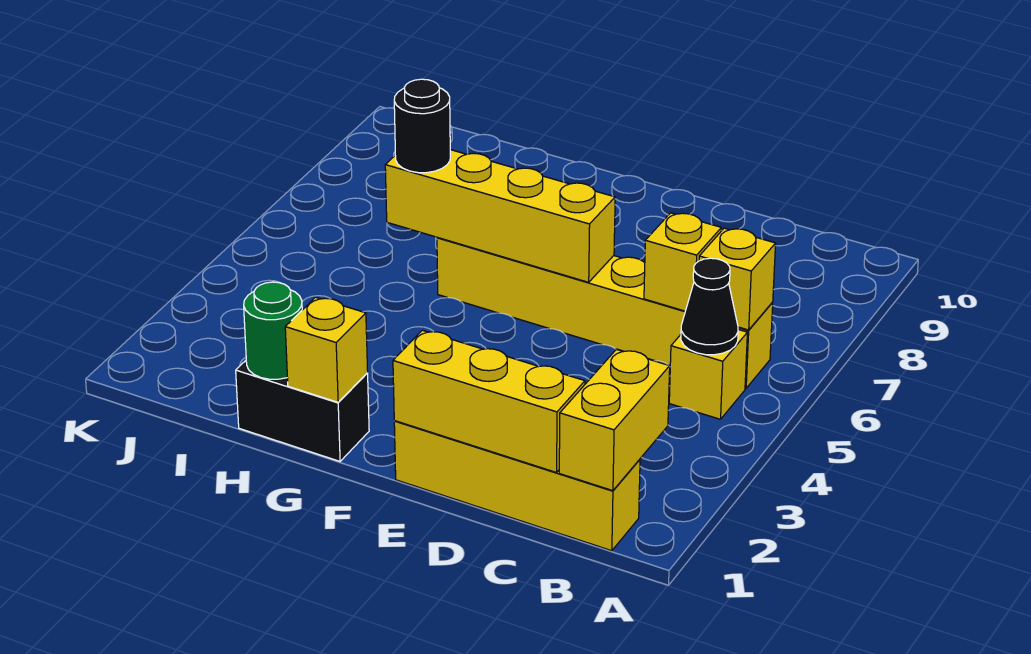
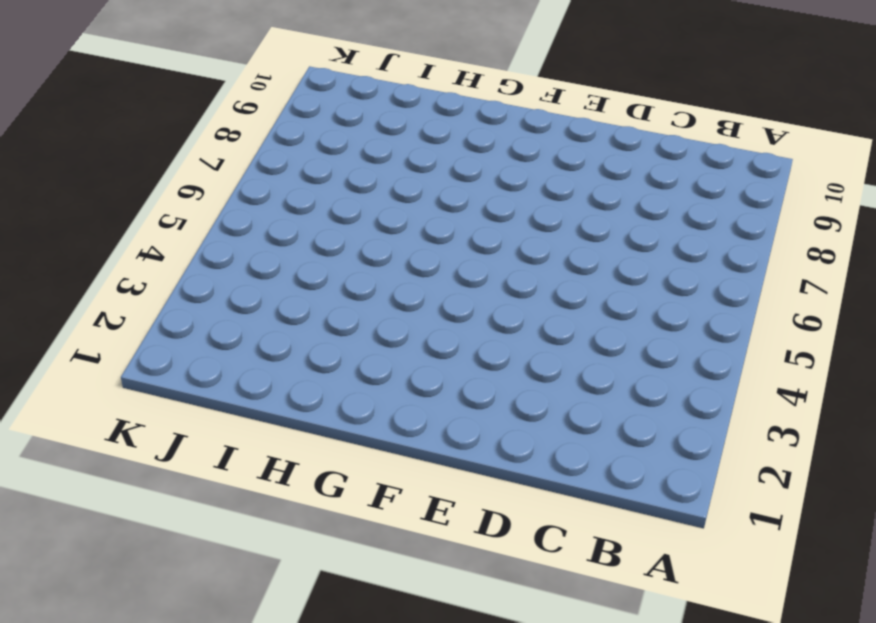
none -> yellow 1x4 brick [394,421,640,551]
none -> yellow 1x1 brick [669,330,747,419]
none -> yellow 1x6 brick [437,237,773,388]

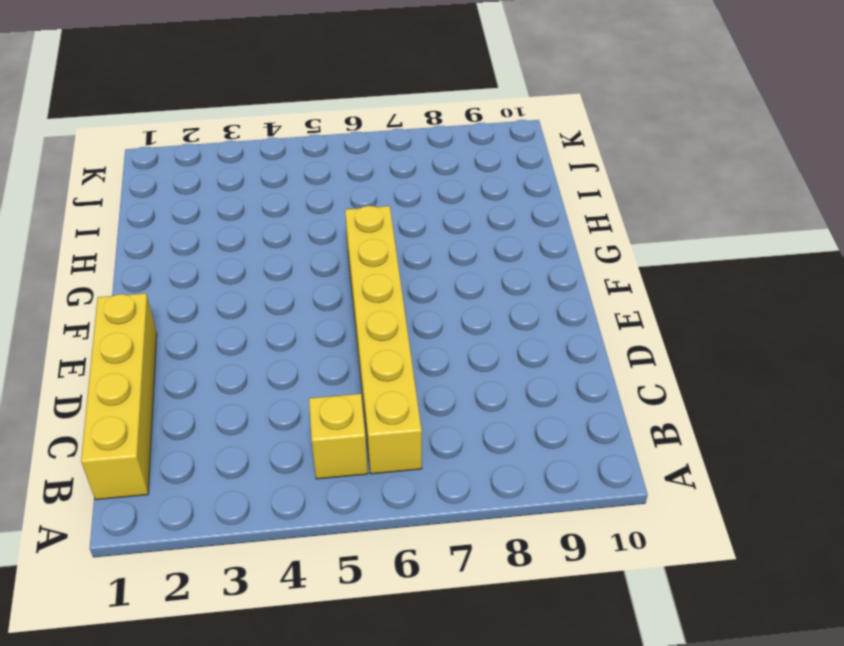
none -> black 1x2 brick [236,361,369,461]
none -> yellow 1x2 brick [559,349,670,491]
none -> black 1x1 cone [681,258,738,355]

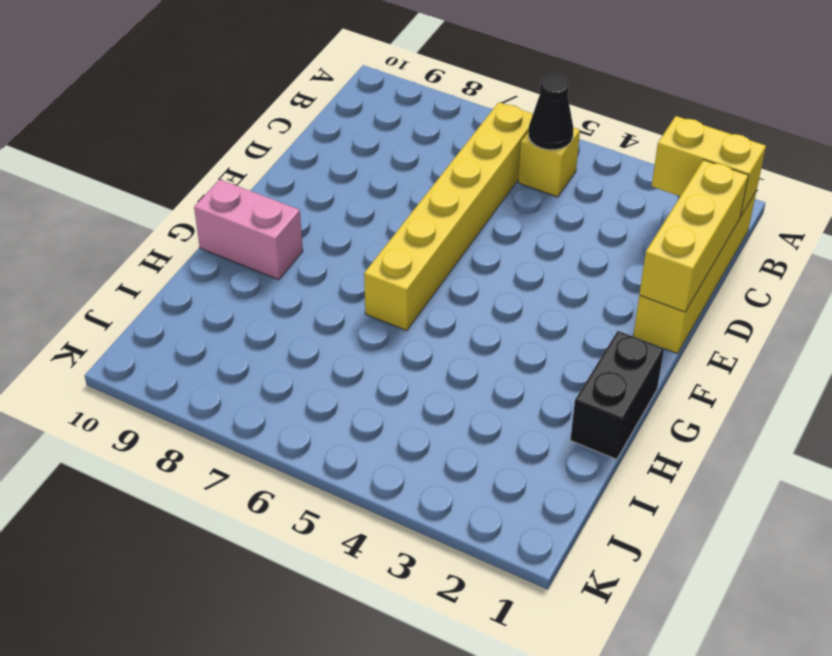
pink 1x2 brick [194,179,303,280] -> none
none -> yellow 1x1 brick [699,228,776,330]
none -> yellow 1x1 brick [644,213,721,311]
none -> yellow 1x4 brick [385,150,615,282]

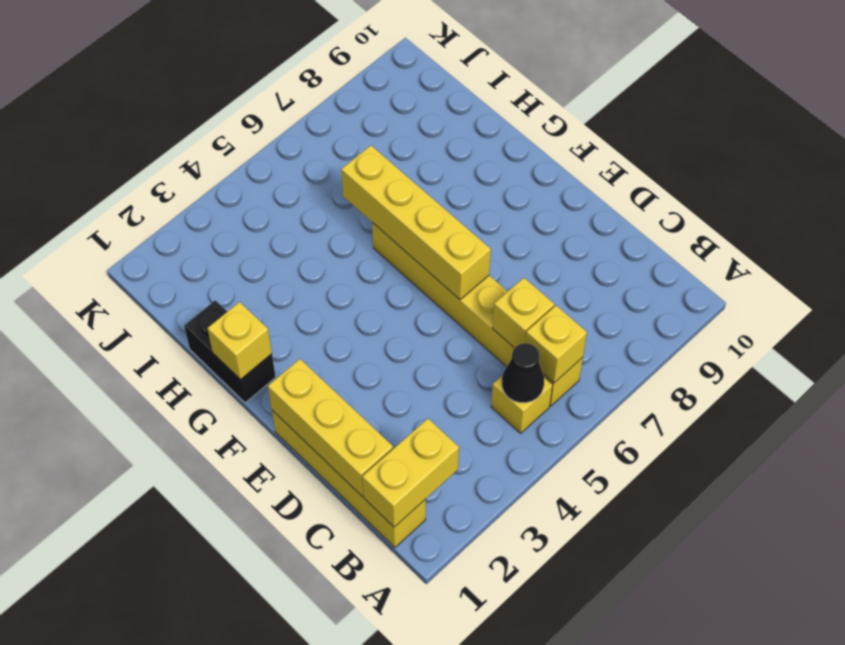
none -> green 1x1 round brick [244,282,302,379]
none -> black 1x1 round brick [394,79,450,173]

